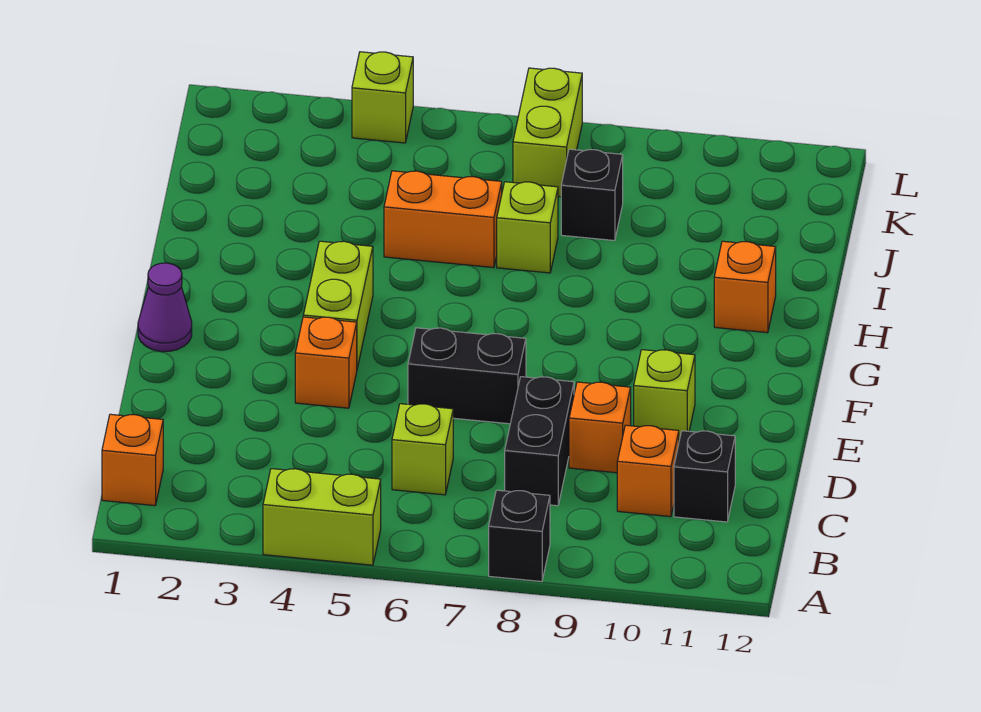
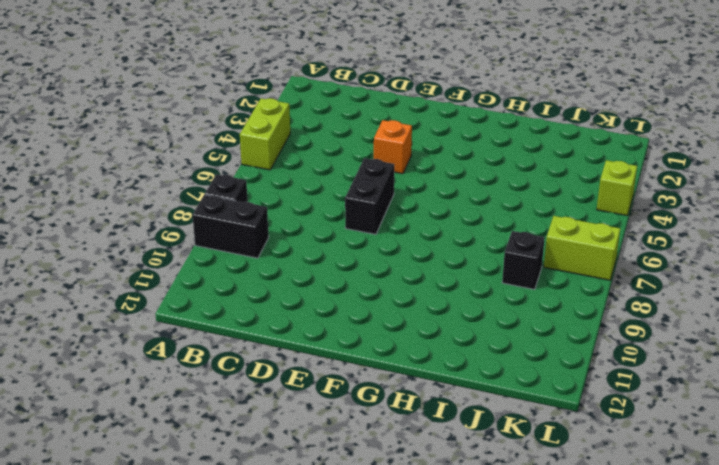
black 1x2 brick [192,195,269,258] -> black 1x2 brick moved to [505,377,574,506]
none -> orange 1x1 brick [102,414,163,506]
none -> lime 1x1 brick [392,404,453,495]
none -> orange 1x1 brick [617,425,679,517]

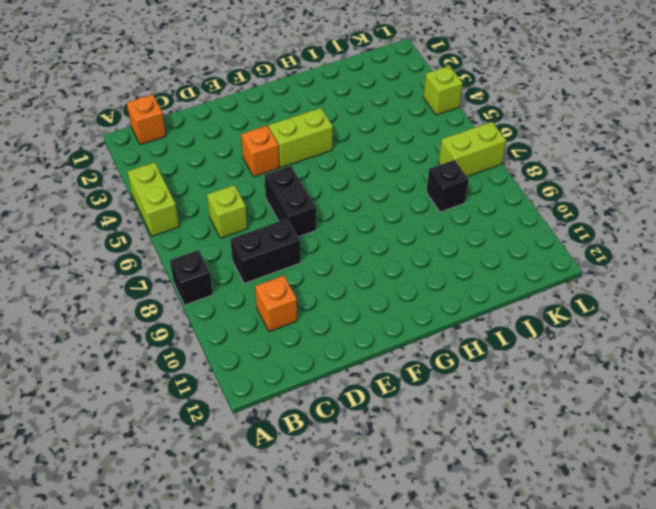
none -> black 1x1 brick [674,431,735,522]
none -> orange 1x1 brick [569,382,631,473]
none -> lime 1x1 brick [634,350,695,440]

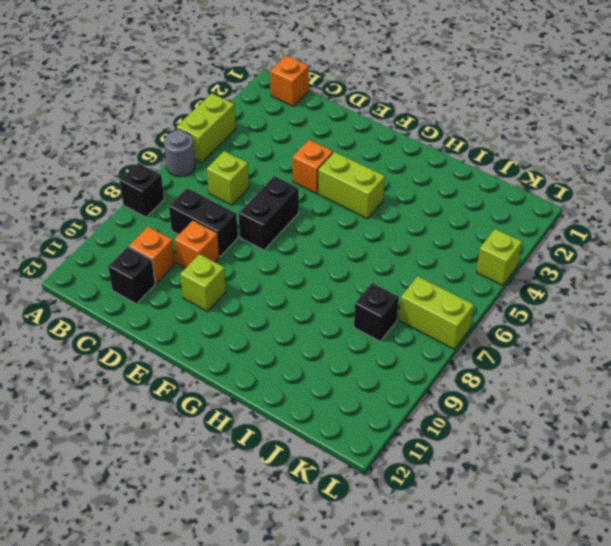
grey 1x1 round brick [164,130,195,177] -> none
none -> purple 1x1 cone [138,263,192,352]
none -> orange 1x1 brick [714,241,776,333]
none -> orange 1x2 brick [384,171,502,268]

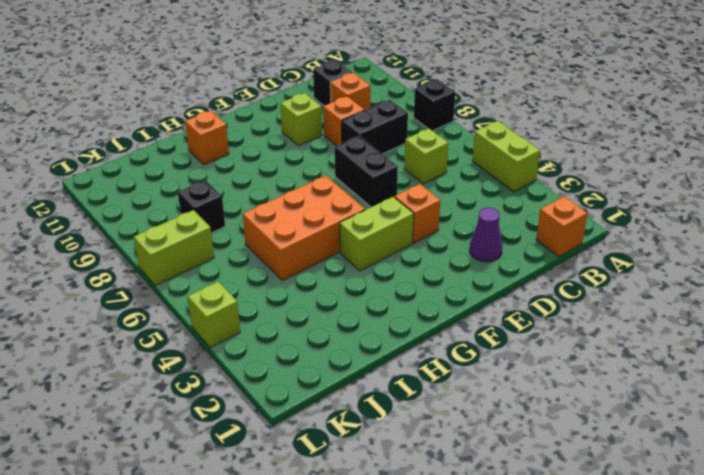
purple 1x1 cone [470,208,503,262] -> purple 1x1 cone moved to [138,263,192,352]
orange 2x3 brick [243,176,365,281] -> orange 1x2 brick [384,171,502,268]
none -> lime 1x1 brick [497,182,558,273]

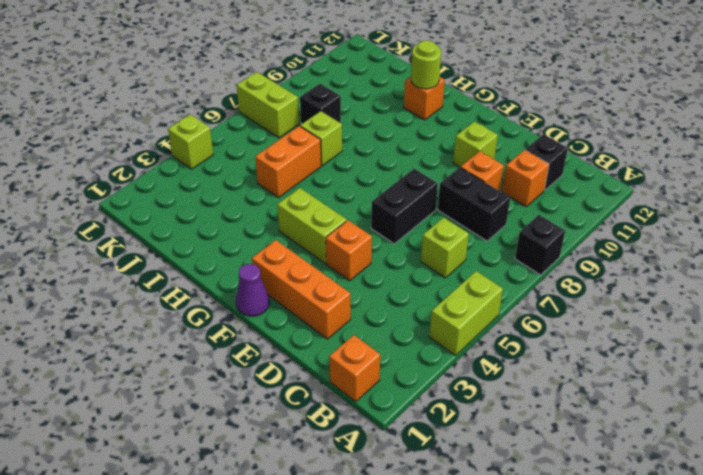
orange 1x3 brick [252,240,351,339] -> none
lime 1x1 round brick [411,41,441,89] -> none

